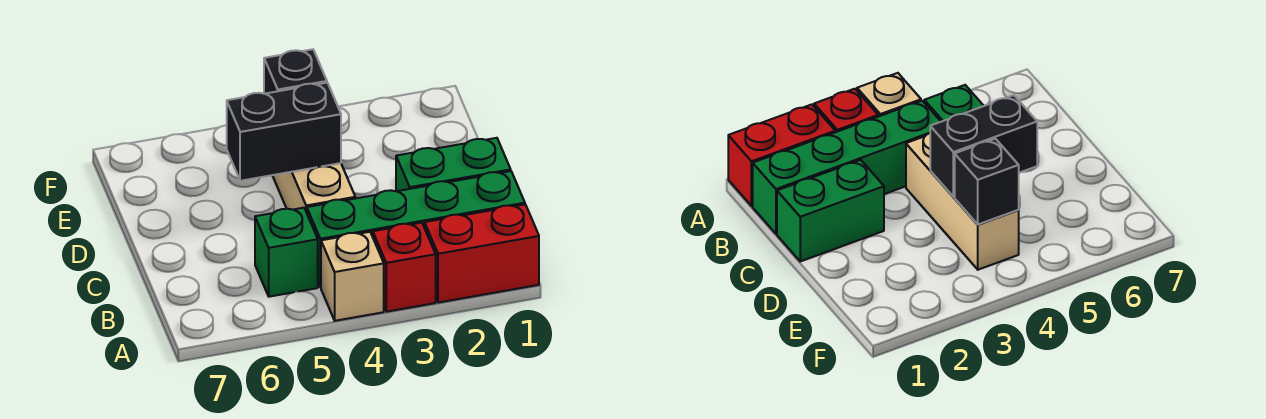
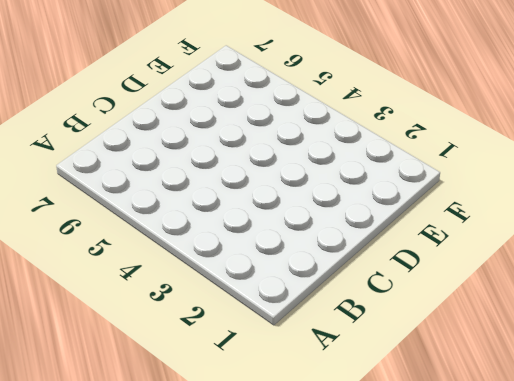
none -> red 1x2 brick [425,204,539,303]
none -> red 1x1 brick [373,223,436,312]

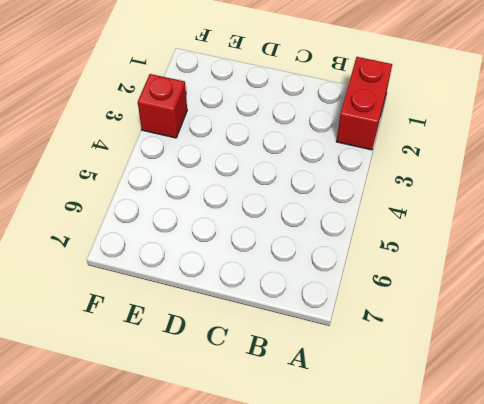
red 1x1 brick [138,74,187,138] -> red 1x1 brick moved to [373,223,436,312]
none -> tan 1x1 brick [321,232,384,321]
none -> green 1x4 brick [307,171,525,288]

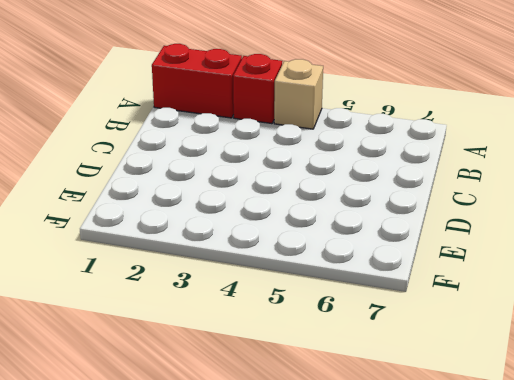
none -> green 1x4 brick [307,171,525,288]
none -> green 1x1 brick [255,208,318,297]

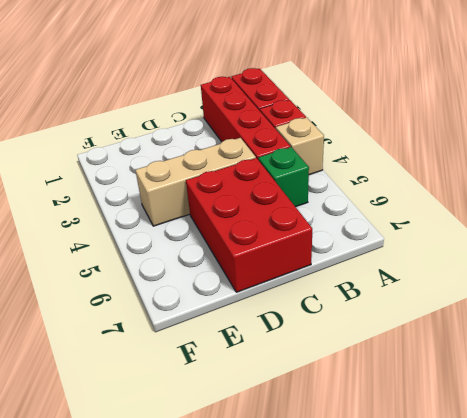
red 1x4 brick [201,77,290,159] -> green 1x4 brick [307,171,525,288]
red 2x3 brick [186,158,312,292] -> none
none -> green 1x2 brick [396,138,511,191]
none -> black 1x2 brick [227,83,341,181]

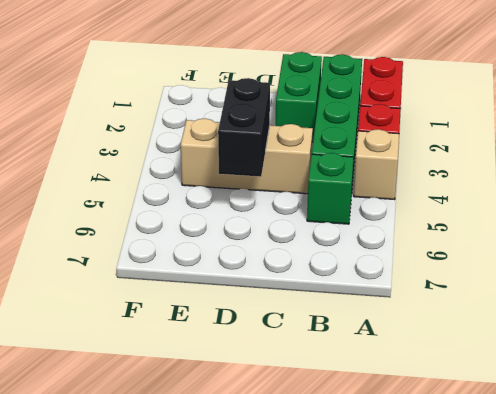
none -> black 1x1 brick [264,49,327,94]

